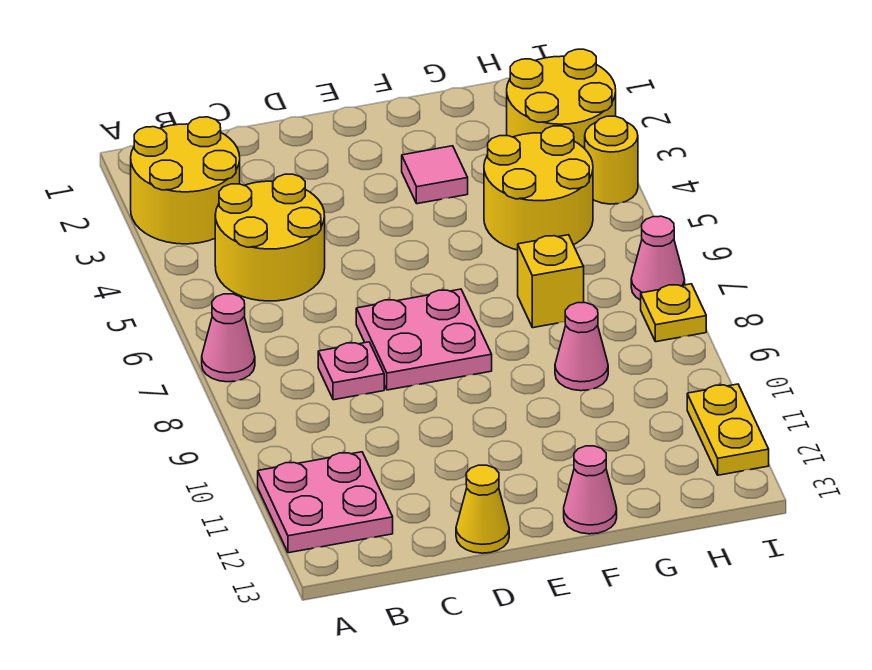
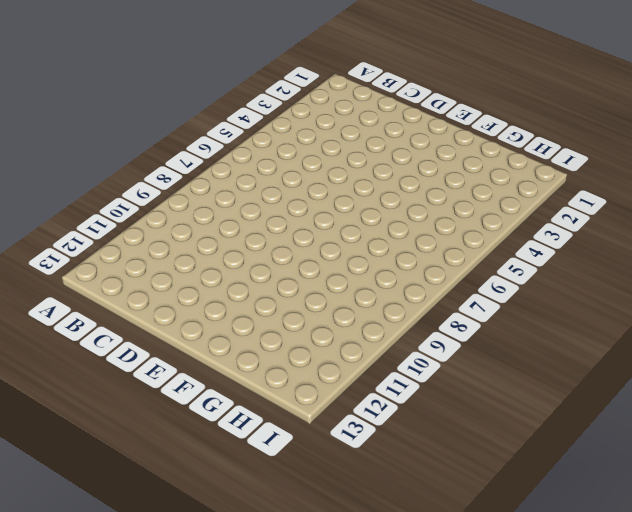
none -> yellow 2x2 round brick [131,117,240,244]
none -> pink 1x1 cone [202,294,255,382]
none -> pink 2x2 plate [258,452,393,553]

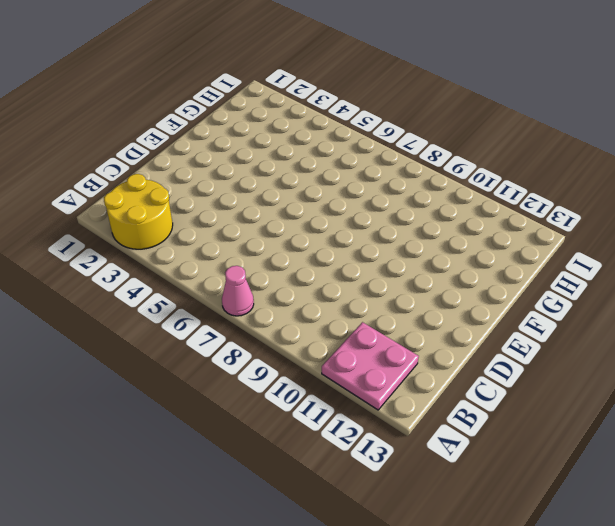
none -> yellow 2x2 round brick [215,174,325,301]
none -> pink 1x1 plate [318,342,384,400]
none -> pink 2x2 plate [356,289,492,390]

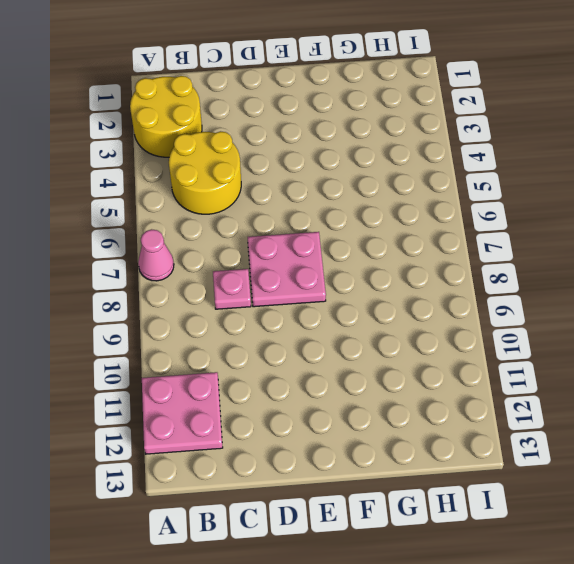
none -> yellow 1x1 cone [456,465,509,553]
none -> pink 1x1 tile [402,146,468,204]
none -> pink 1x1 cone [564,446,617,534]

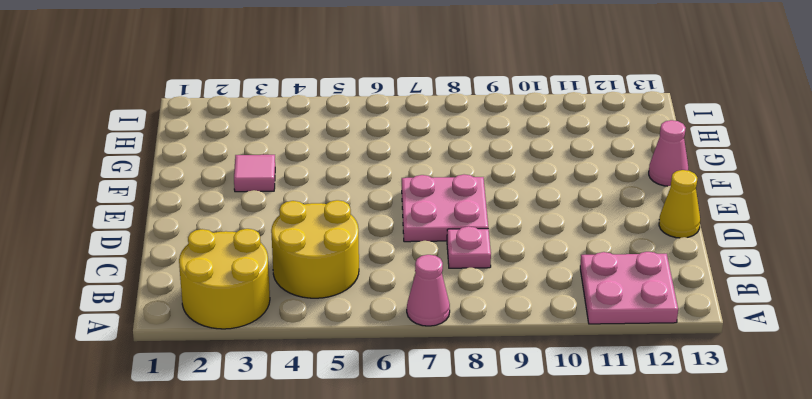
none -> yellow 2x2 round brick [484,126,593,250]
none -> yellow 1x1 brick [518,235,584,328]
none -> pink 1x1 cone [555,303,608,391]

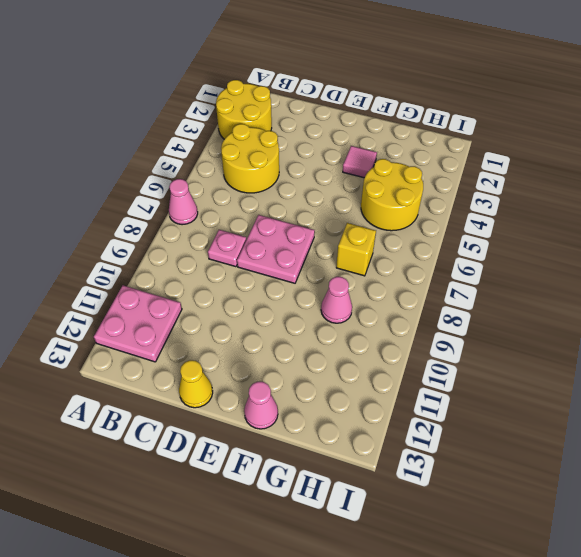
none -> yellow 2x2 round brick [507,49,616,149]
none -> yellow 1x1 round brick [585,116,638,204]
none -> pink 1x1 cone [631,216,685,300]

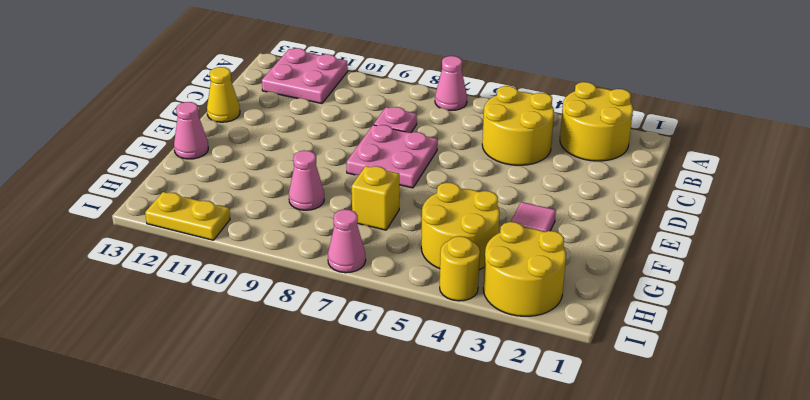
none -> yellow 1x1 plate [641,284,706,342]

